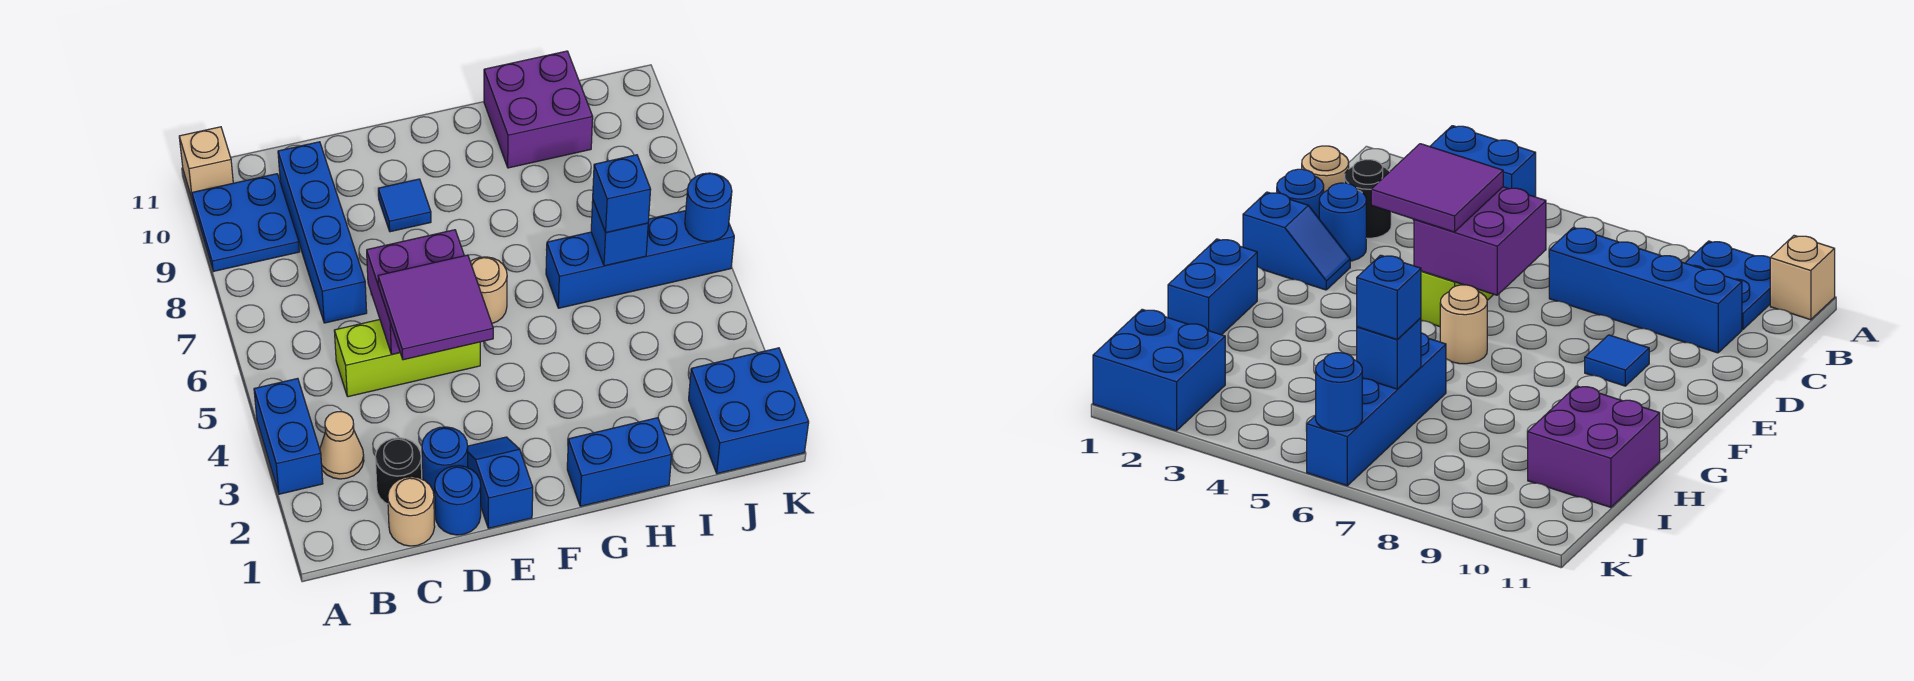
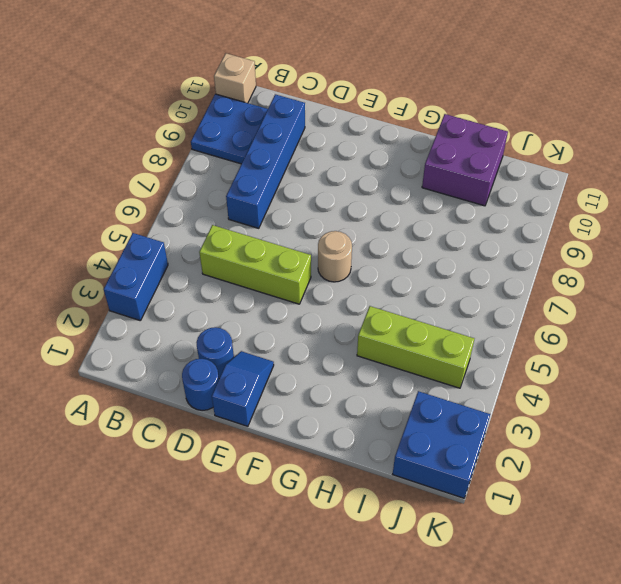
lime 1x3 brick [357,306,474,388] -> none
none -> tan 1x1 cone [320,412,364,479]
none -> tan 1x1 round brick [388,477,435,546]
none -> black 1x1 round brick [375,438,422,504]

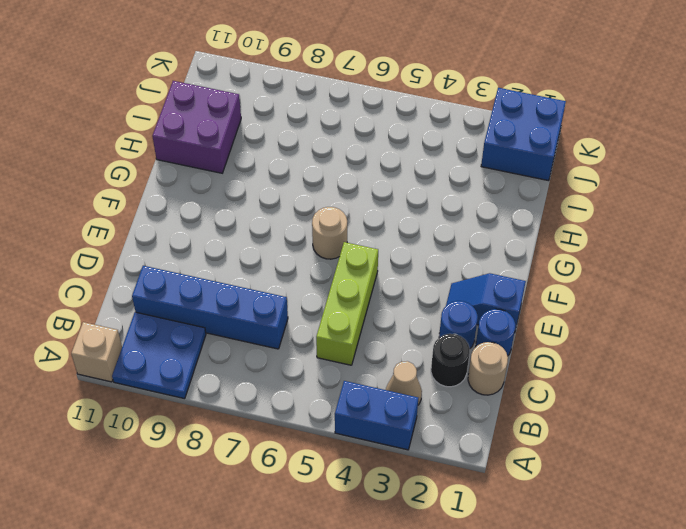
none -> blue 1x1 tile [378,179,431,232]
none -> blue 1x2 brick [567,418,672,506]
none -> blue 1x4 brick [546,211,734,308]

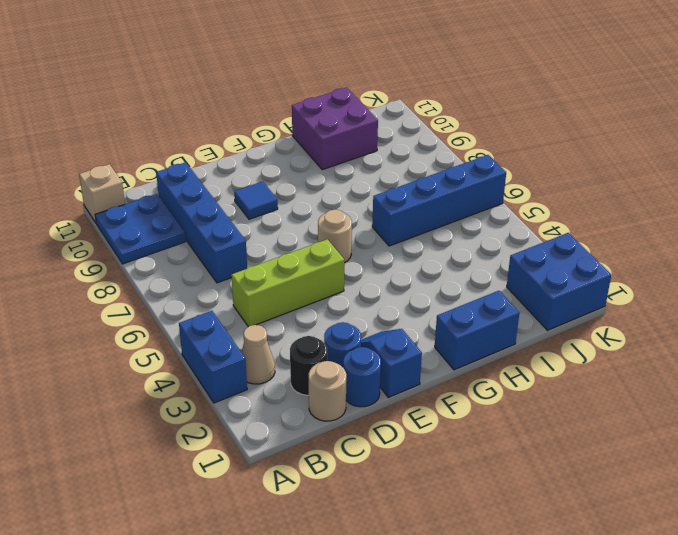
none -> purple 2x2 brick [367,230,464,354]
none -> blue 1x1 brick [591,201,648,266]
none -> blue 1x1 round brick [685,173,732,241]

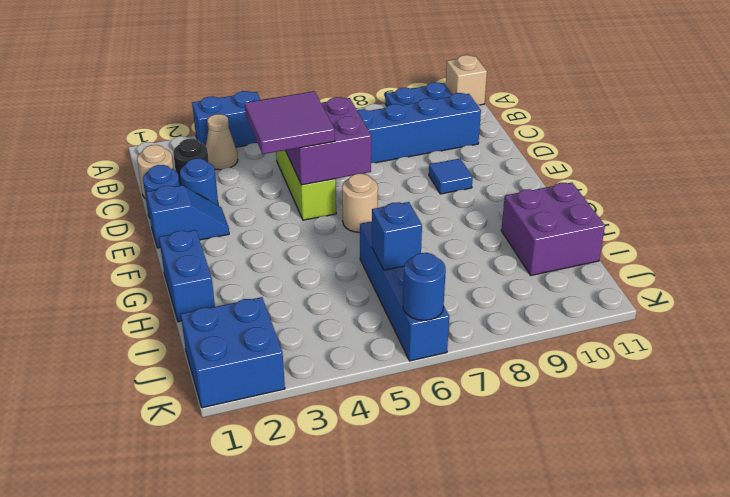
none -> blue 1x1 brick [593,155,651,233]

